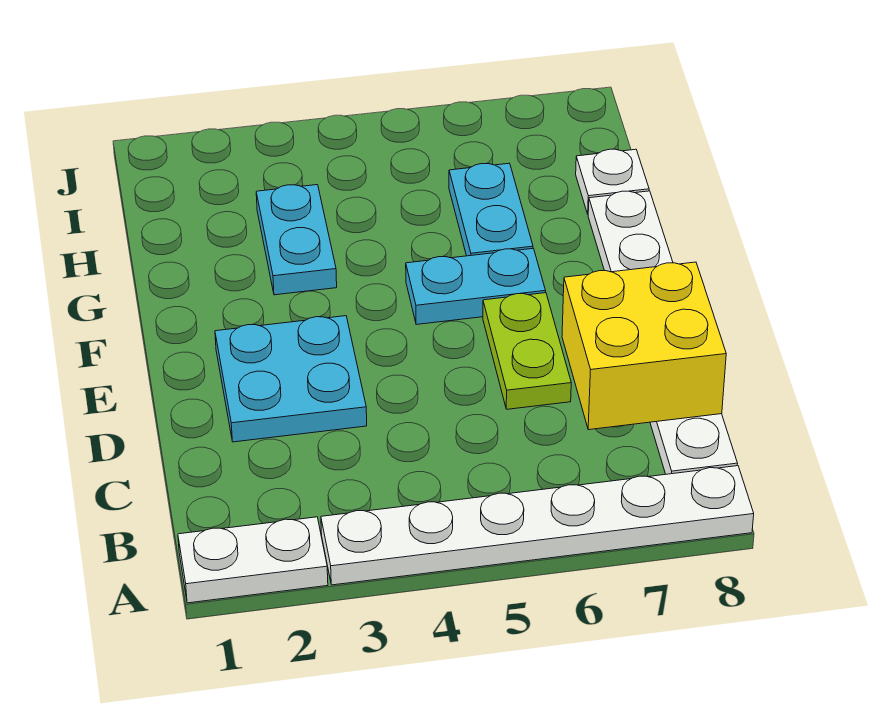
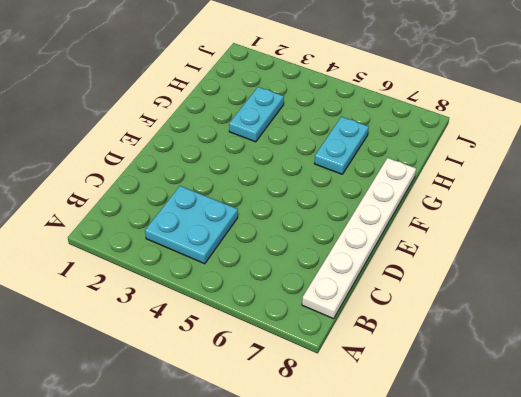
cyan 2x2 plate [145,186,238,264] -> cyan 2x2 plate moved to [215,316,367,442]
none -> white 1x2 plate [178,517,328,603]
none -> white 1x6 plate [321,466,754,585]

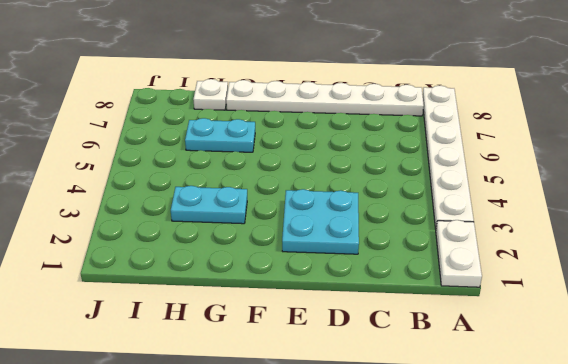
none -> lime 1x2 plate [483,293,571,409]
none -> cyan 1x2 plate [406,249,546,325]

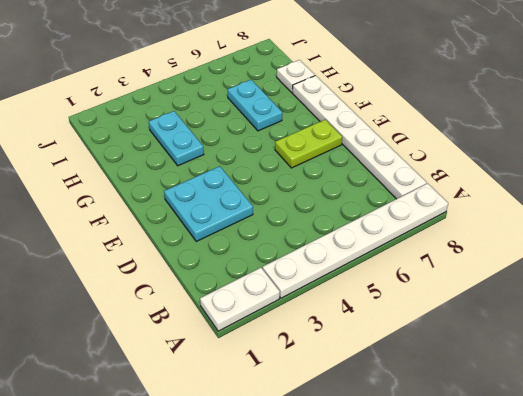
lime 1x2 plate [275,119,342,168] -> lime 1x2 plate turned to [483,293,571,409]
none -> cyan 1x2 plate [406,249,546,325]
none -> yellow 2x2 brick [562,262,726,430]

